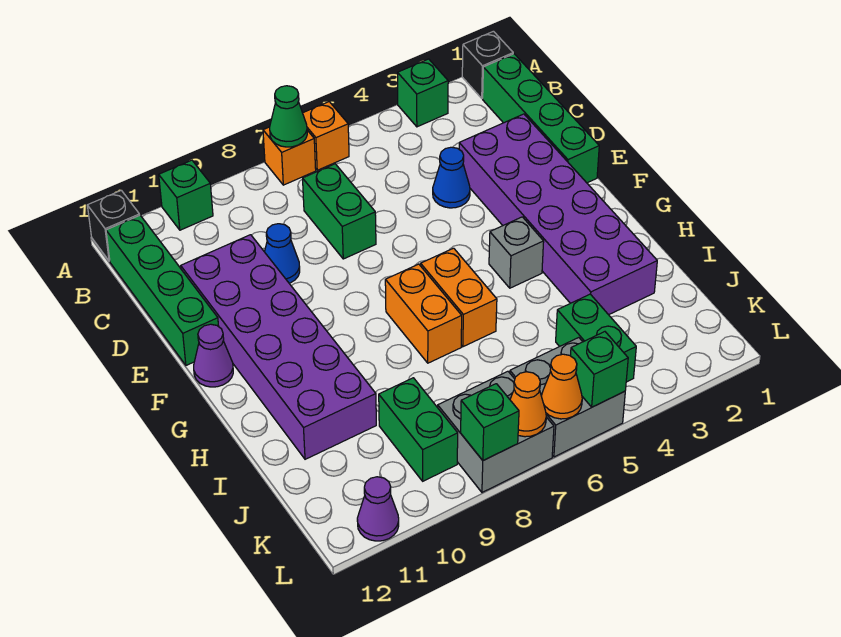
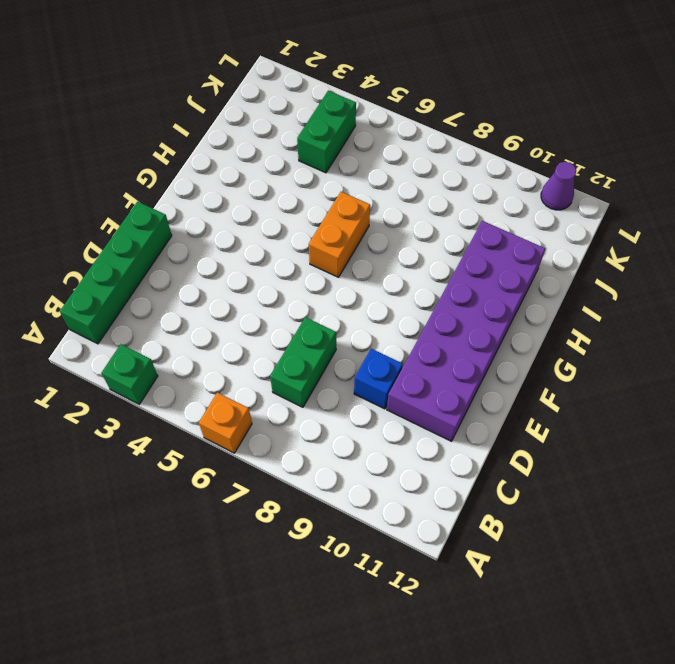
blue 1x1 brick [354,349,403,409] -> blue 1x1 cone [265,224,300,283]
none -> black 1x1 brick [462,31,513,98]
none -> orange 1x1 brick [263,127,316,185]
none -> green 1x1 brick [159,160,213,230]

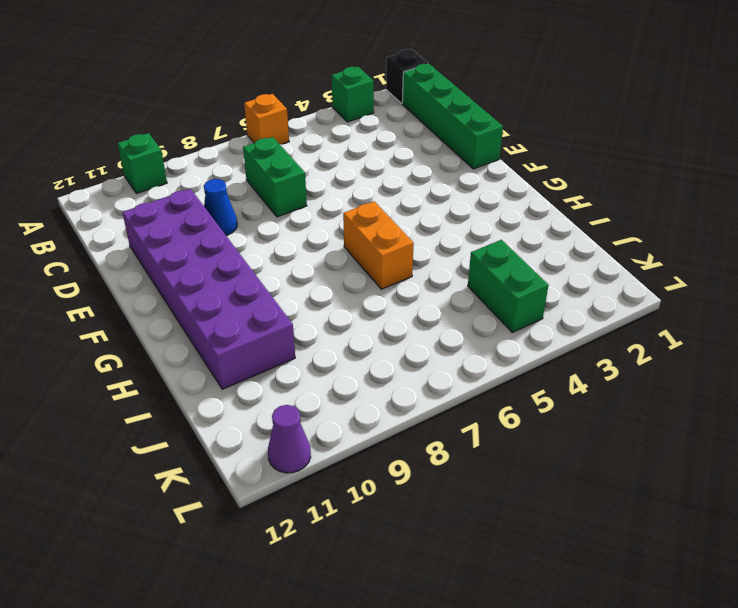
none -> orange 1x1 brick [263,127,316,185]
none -> black 1x1 brick [87,190,140,261]
none -> green 1x4 brick [106,215,219,365]

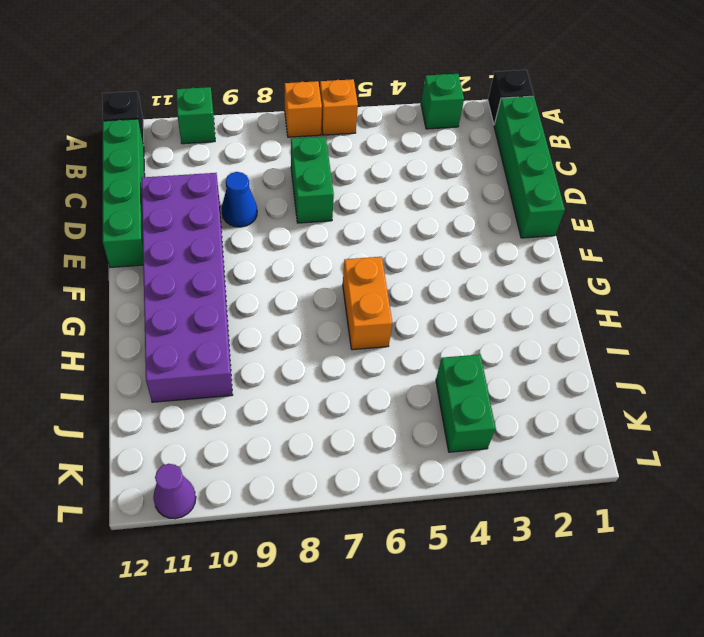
none -> purple 2x6 brick [459,114,657,315]
none -> blue 1x1 cone [433,147,470,208]
none -> purple 1x1 cone [194,324,233,387]

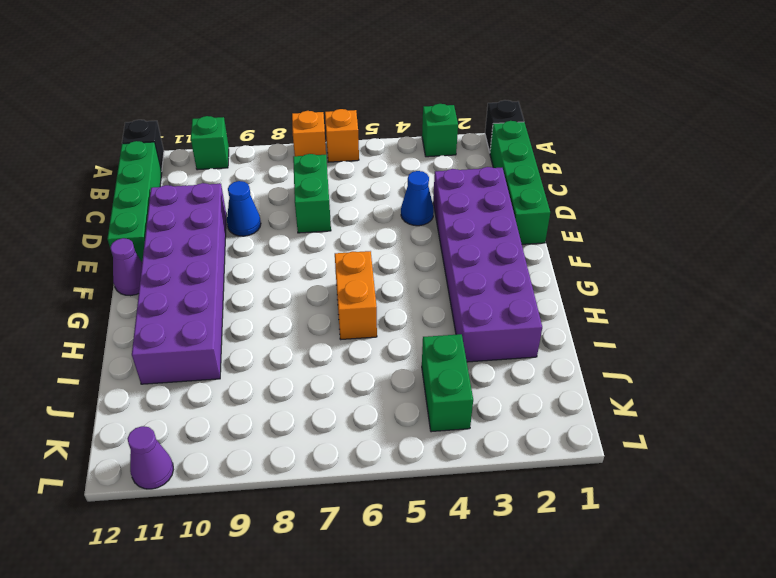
none -> grey 1x1 brick [489,217,544,288]
none -> orange 1x2 brick [385,264,462,363]
none -> green 1x2 brick [379,378,458,481]

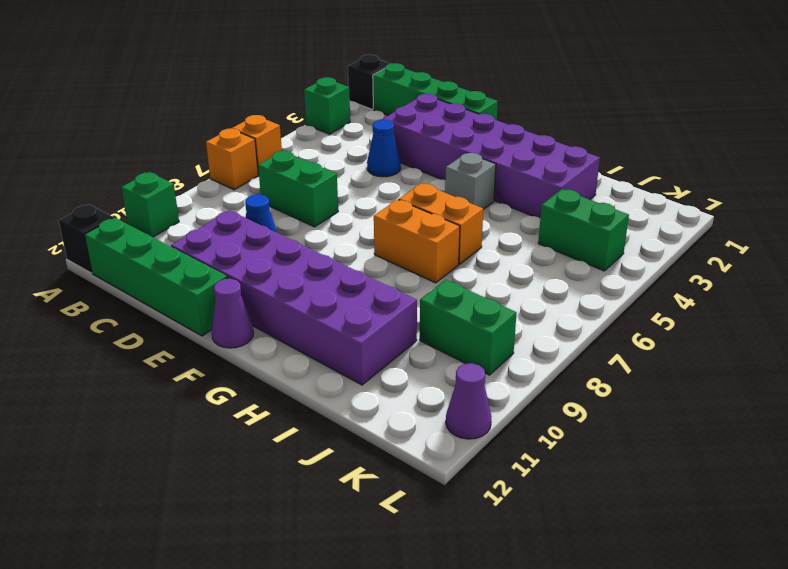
none -> grey 2x2 brick [510,338,625,457]
none -> grey 2x2 brick [438,371,554,492]
none -> green 1x1 cone [270,86,307,147]

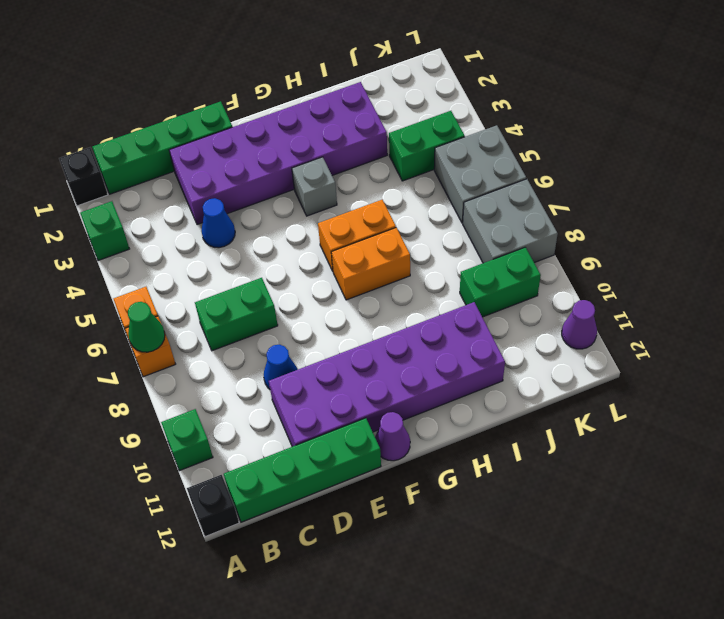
none -> green 1x1 brick [570,332,628,407]
none -> orange 1x1 cone [541,354,582,419]
none -> orange 1x1 cone [510,372,546,437]

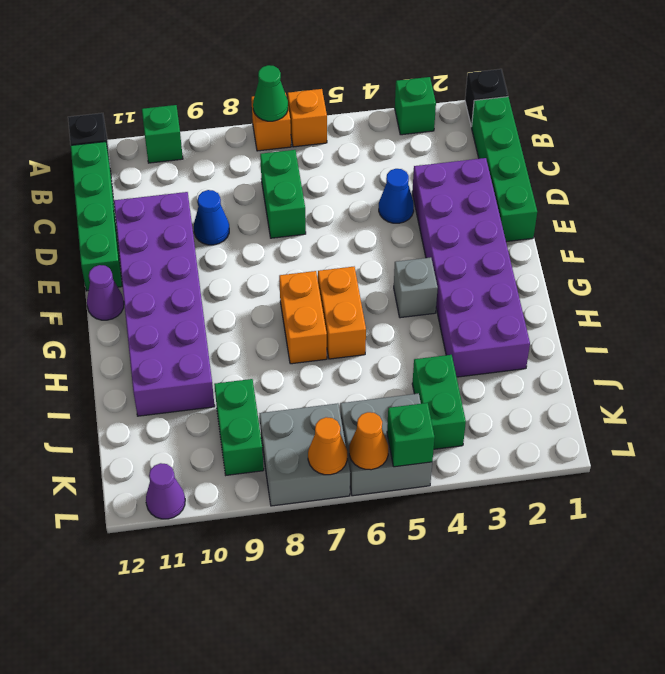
none -> green 1x1 brick [461,384,519,460]

